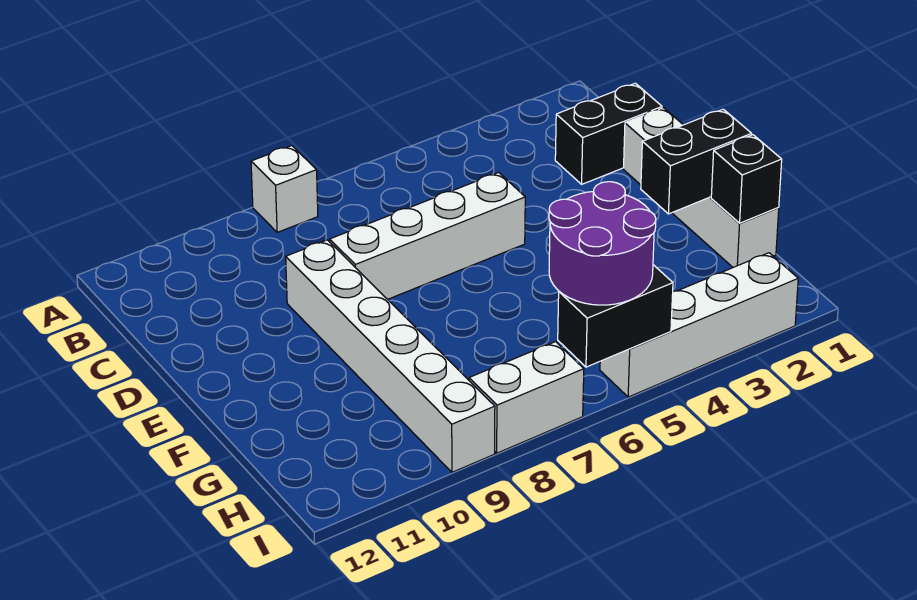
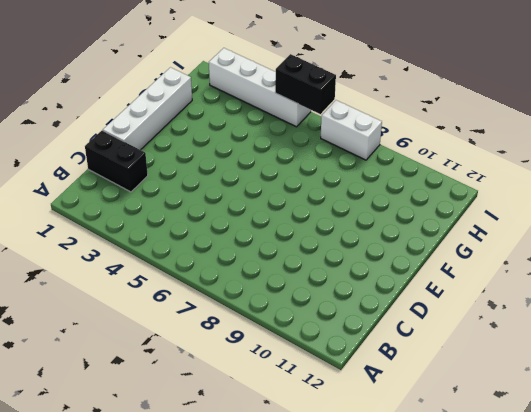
none -> white 1x1 brick [251,146,318,232]
none -> white 1x4 brick [330,173,525,299]

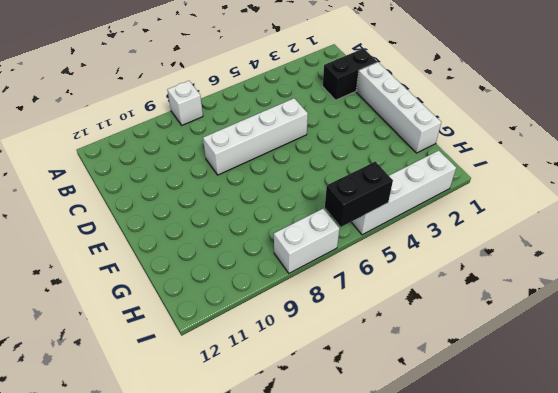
none -> white 1x6 brick [286,240,495,472]
none -> black 1x2 brick [641,109,752,214]

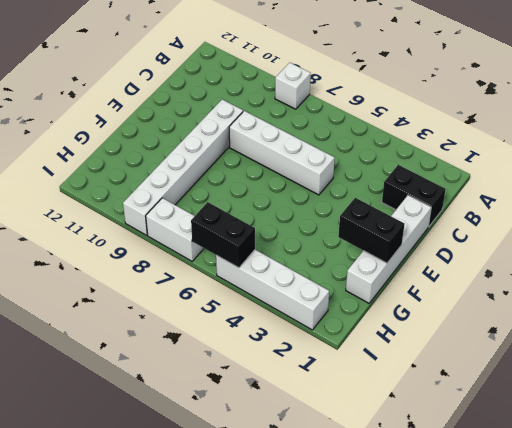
none -> black 1x1 brick [711,135,782,223]
none -> purple 2x2 round brick [549,182,656,305]

